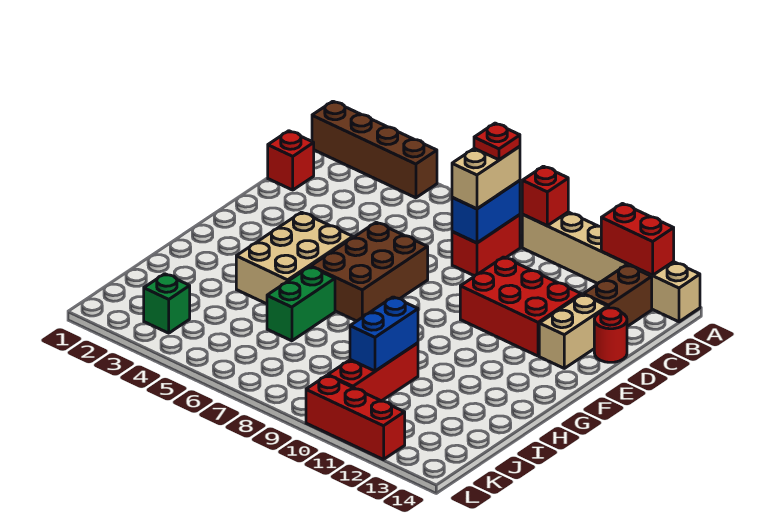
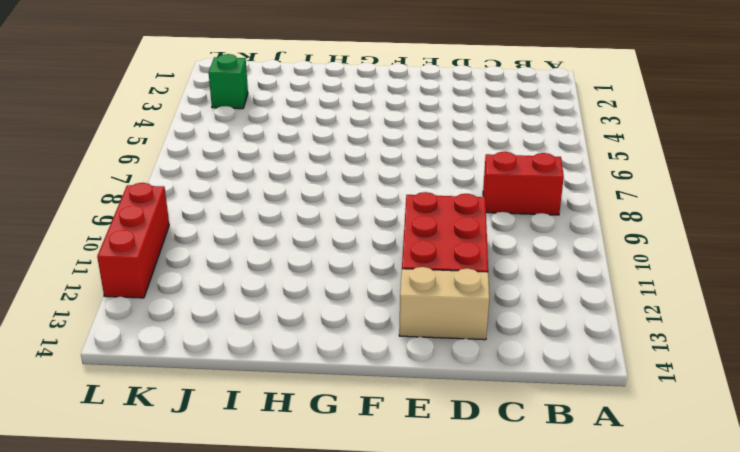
none -> brown 1x4 brick [312,101,437,198]
none -> tan 1x6 brick [522,212,700,322]
none -> brown 1x2 brick [584,265,652,326]

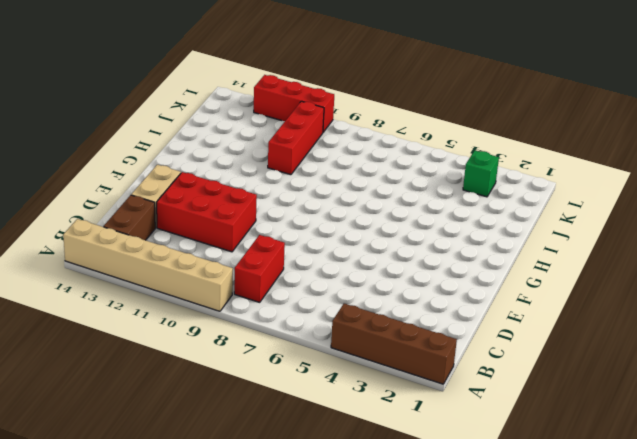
none -> red 1x1 brick [268,131,314,190]
none -> red 1x1 round brick [594,308,627,362]
none -> brown 2x3 brick [311,222,428,321]

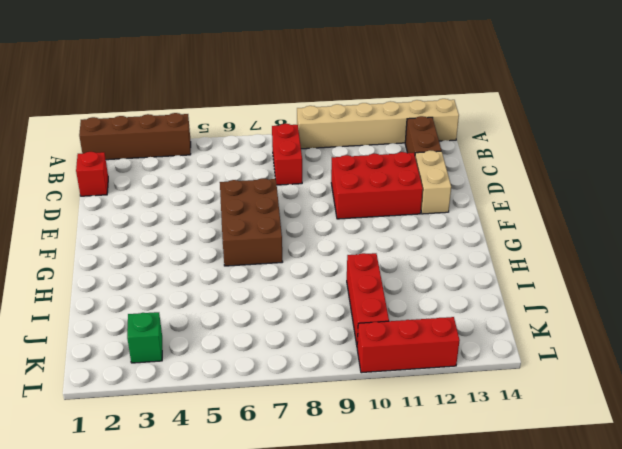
none -> red 1x1 round brick [594,308,627,362]
none -> tan 2x3 brick [236,212,353,304]
none -> green 1x2 brick [267,267,335,341]

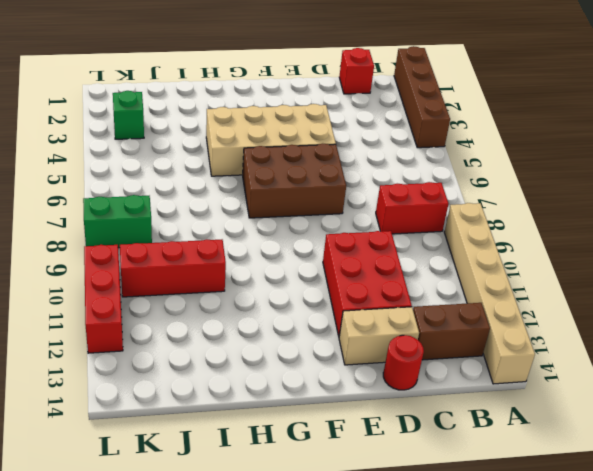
tan 2x4 brick [206,104,336,176] -> tan 2x3 brick [236,212,353,304]
green 1x2 brick [83,195,152,248] -> green 1x2 brick moved to [267,267,335,341]
none -> red 1x1 brick [522,166,568,226]
none -> red 1x2 brick [601,204,674,275]
none -> blue 1x2 brick [452,181,520,243]

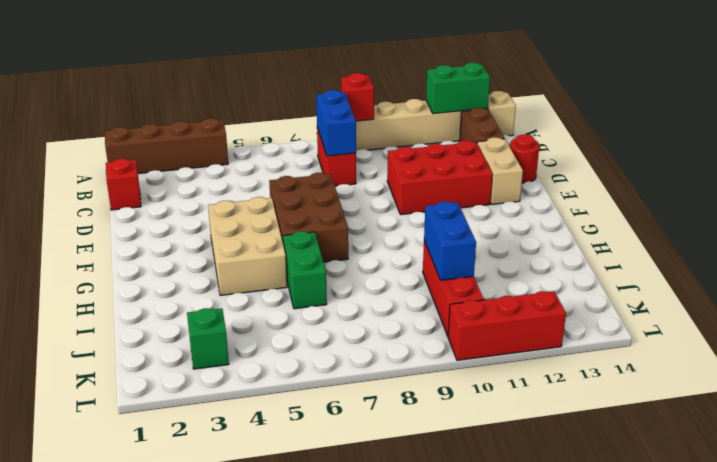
green 1x2 brick [426,63,490,114] -> red 1x2 brick [601,204,674,275]
none -> tan 1x2 brick [452,146,520,209]
none -> red 1x1 plate [474,123,520,160]

